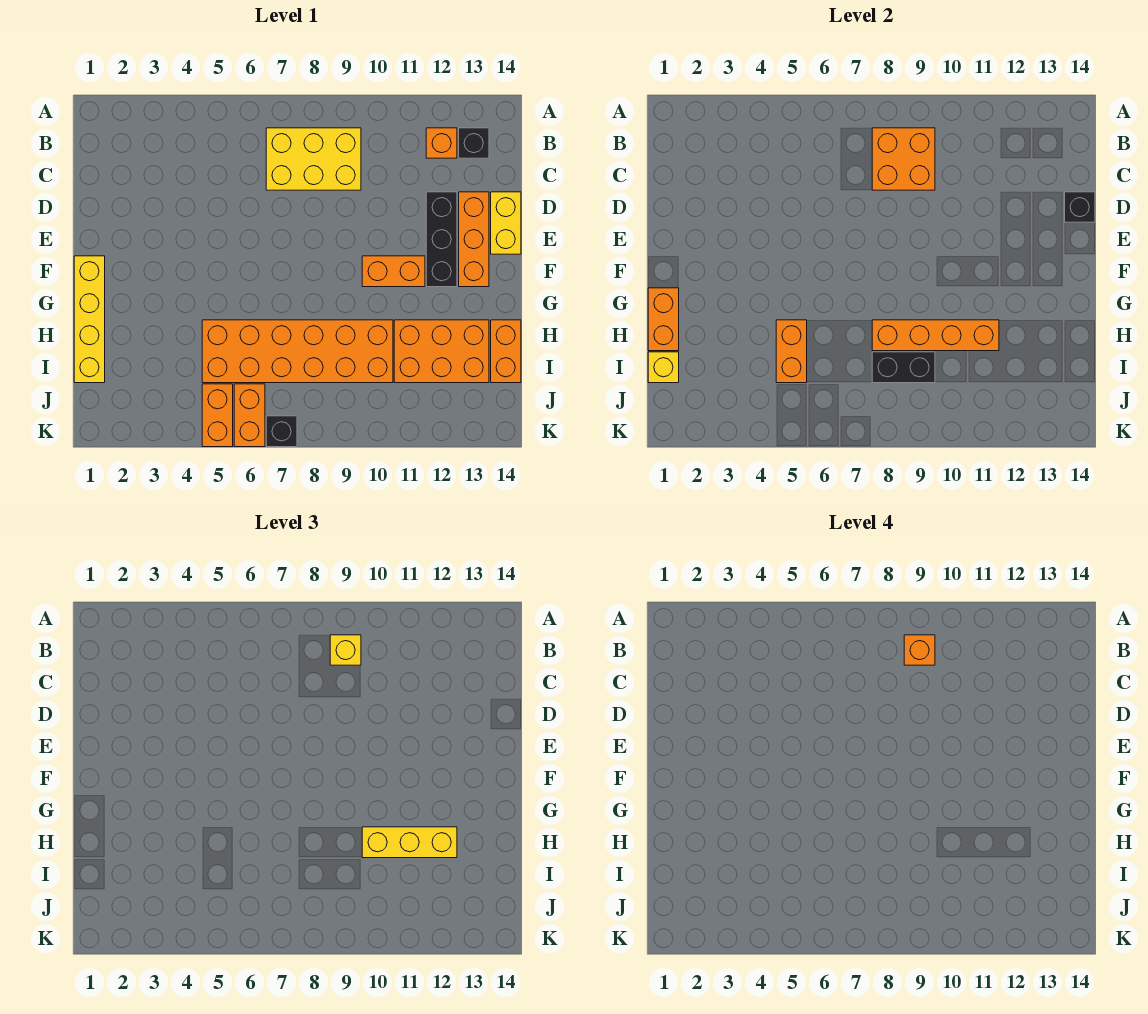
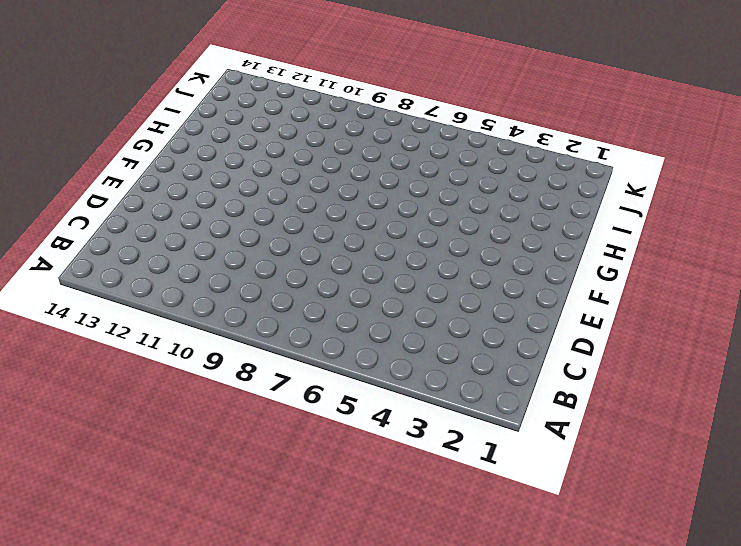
none -> yellow 2x3 brick [266,128,361,190]
none -> orange 1x1 brick [426,128,457,158]
none -> black 1x1 brick [459,128,489,158]

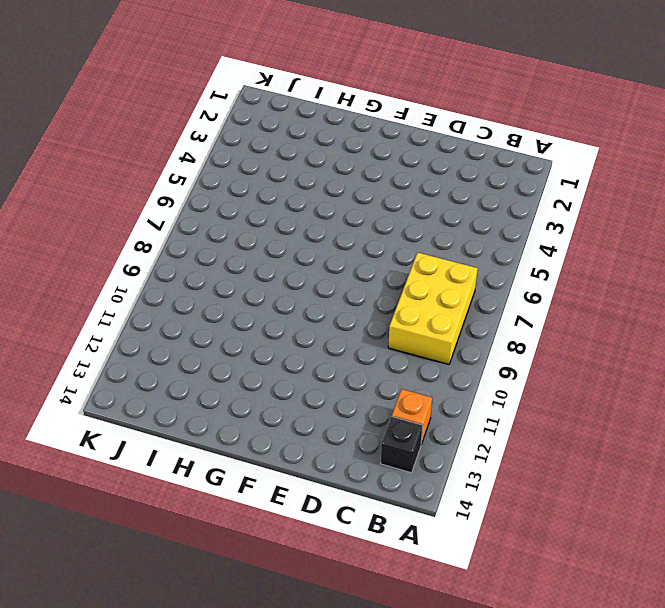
none -> black 1x3 brick [426,192,457,287]
none -> orange 1x3 brick [459,192,489,287]
none -> yellow 1x2 brick [491,192,521,254]

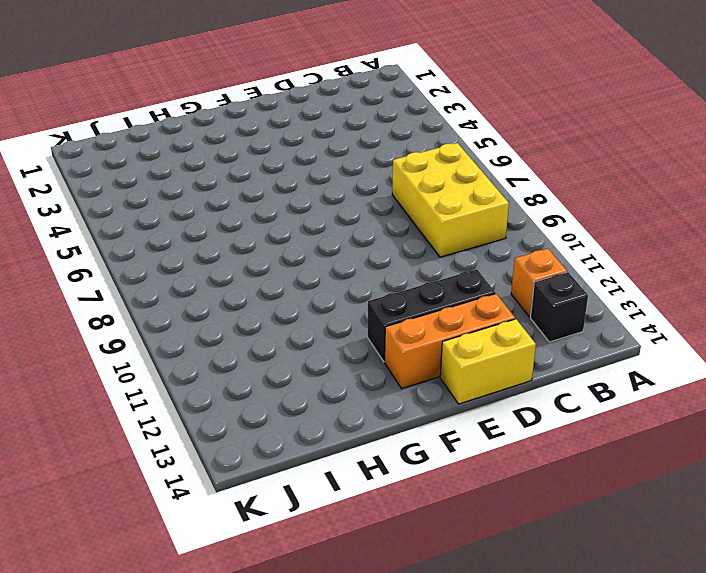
none -> yellow 1x4 brick [74,256,105,383]
none -> orange 1x2 brick [362,256,425,287]
none -> orange 2x6 brick [202,320,393,383]

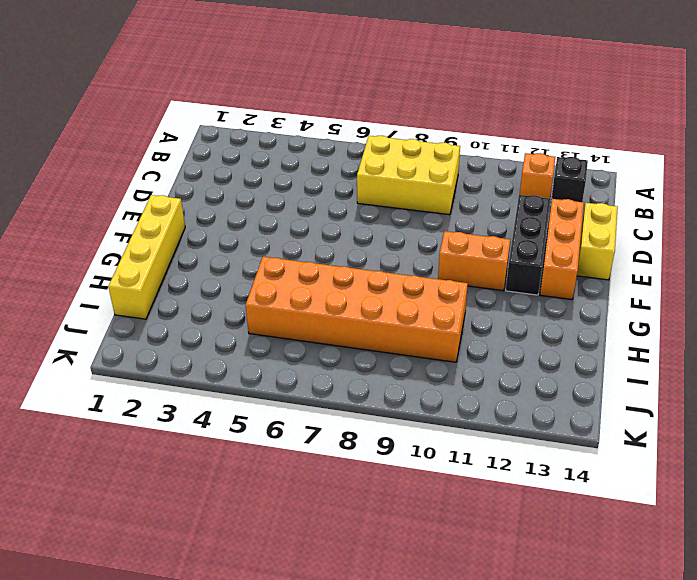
none -> orange 2x3 brick [394,320,489,383]
none -> orange 1x2 brick [491,320,521,383]
none -> orange 1x2 brick [202,384,233,447]

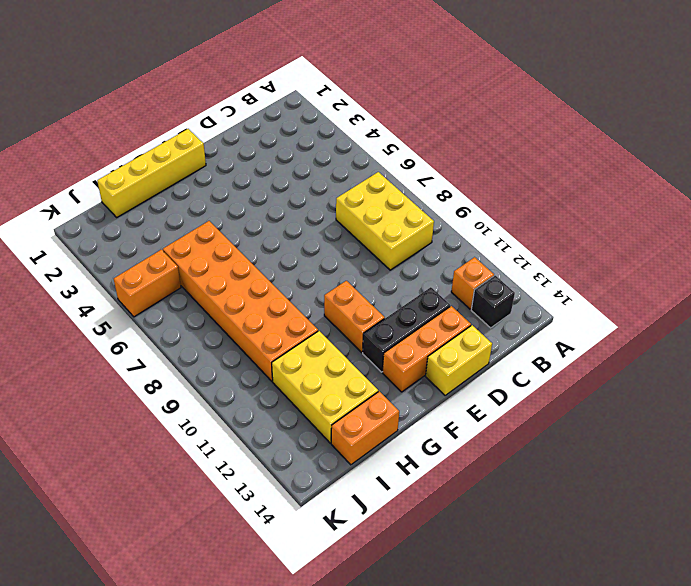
yellow 2x3 brick [272,331,378,443] -> orange 2x3 brick [394,320,489,383]
none -> orange 1x2 brick [234,384,265,447]
none -> black 1x1 brick [266,416,297,447]
none -> orange 2x2 brick [872,128,935,190]

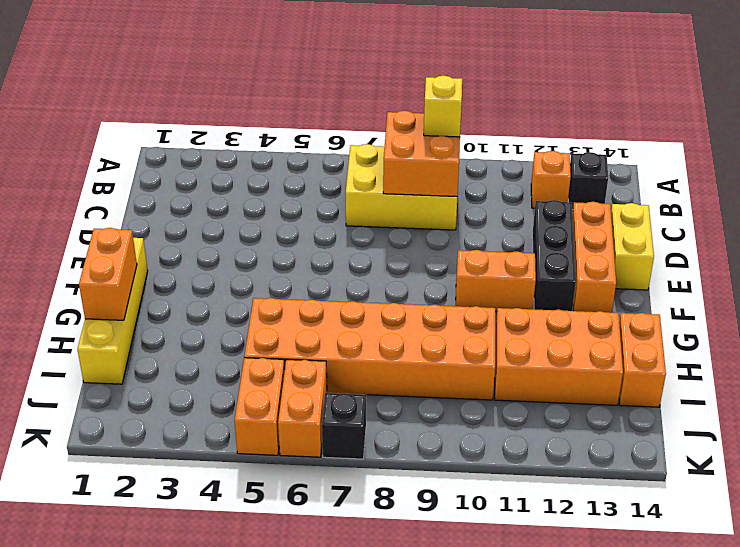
none -> black 1x1 brick [1065,192,1095,222]
none -> orange 1x2 brick [776,320,807,383]
none -> orange 1x4 brick [872,320,999,351]

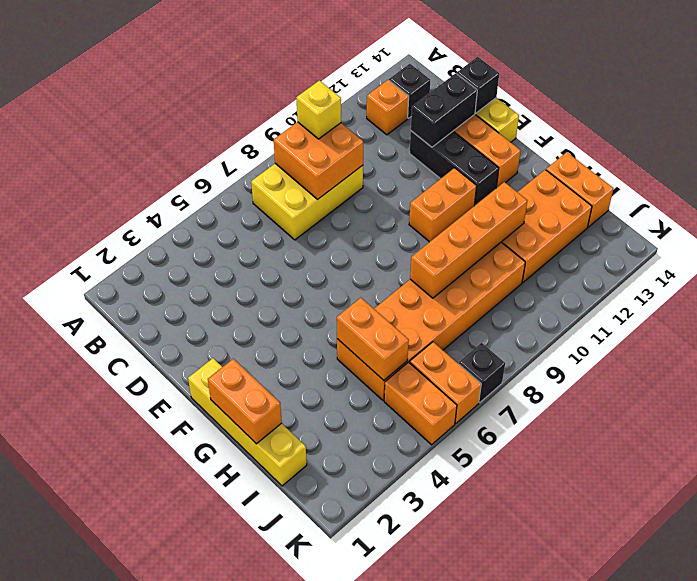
black 1x2 brick [411,73,477,147] -> black 1x2 brick moved to [872,352,935,383]
none -> yellow 1x1 brick [648,352,679,383]
none -> yellow 1x3 brick [362,827,457,858]
none -> orange 1x1 brick [904,635,935,665]

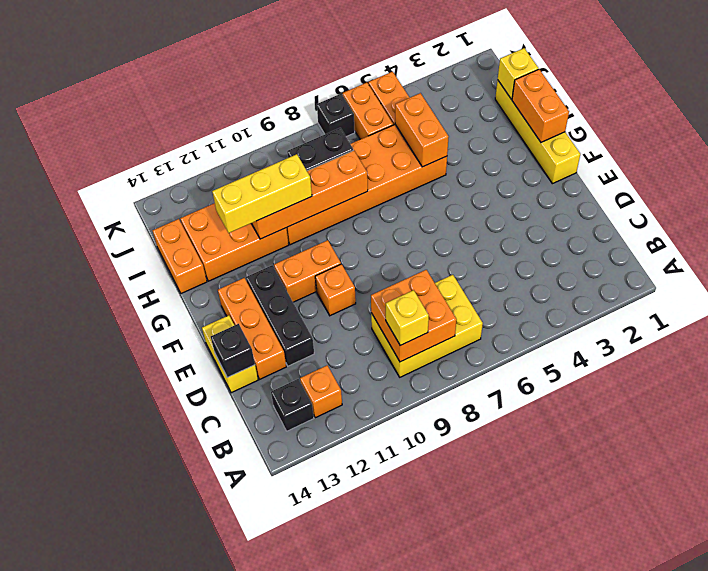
orange 1x1 brick [315,264,356,316] -> orange 1x1 brick moved to [904,635,935,665]

